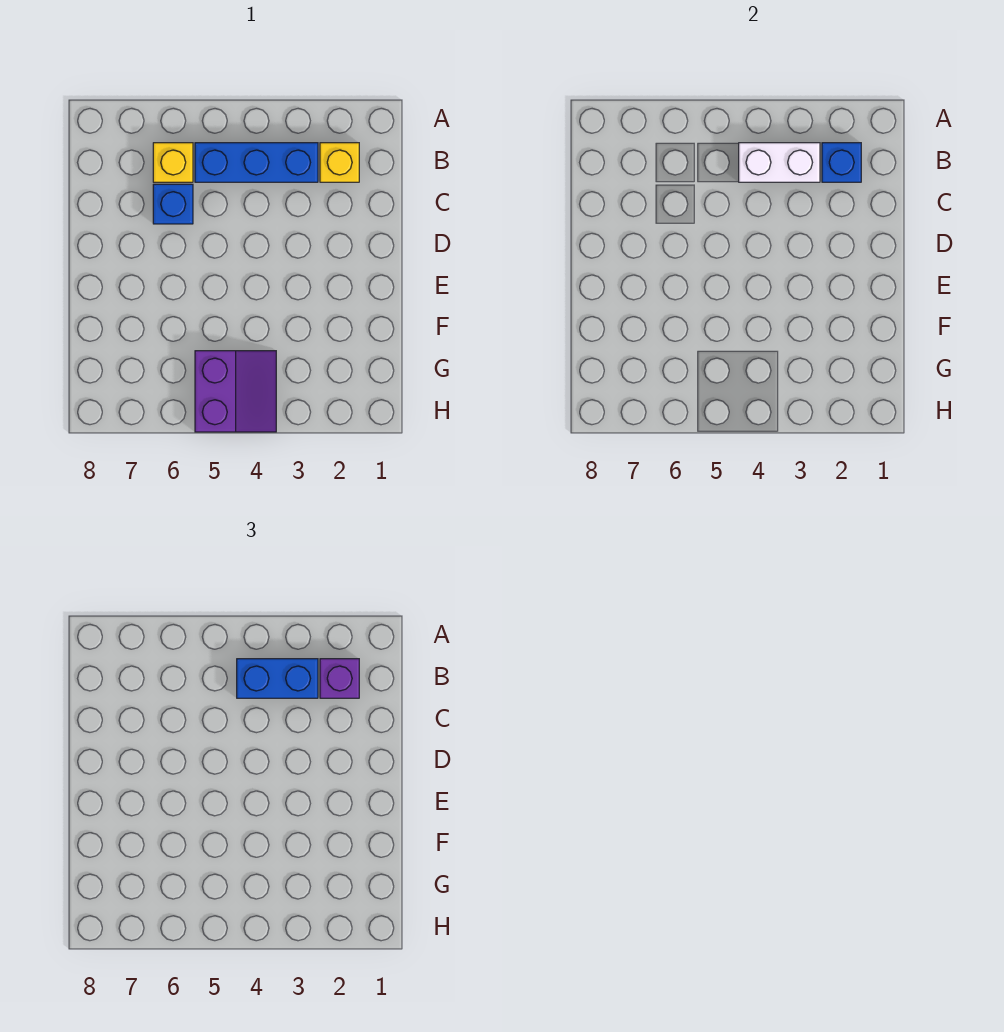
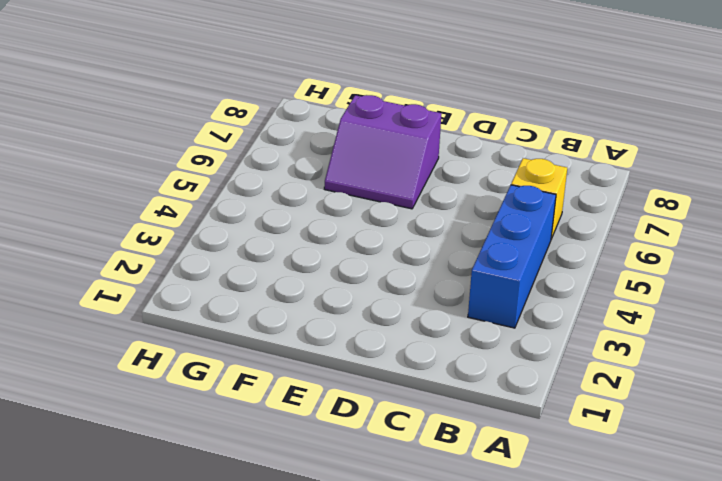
purple 2x2 slope [324,95,441,209] -> purple 2x2 slope moved to [195,351,276,432]
none -> yellow 1x1 brick [320,143,359,182]
none -> blue 1x1 brick [153,184,193,224]

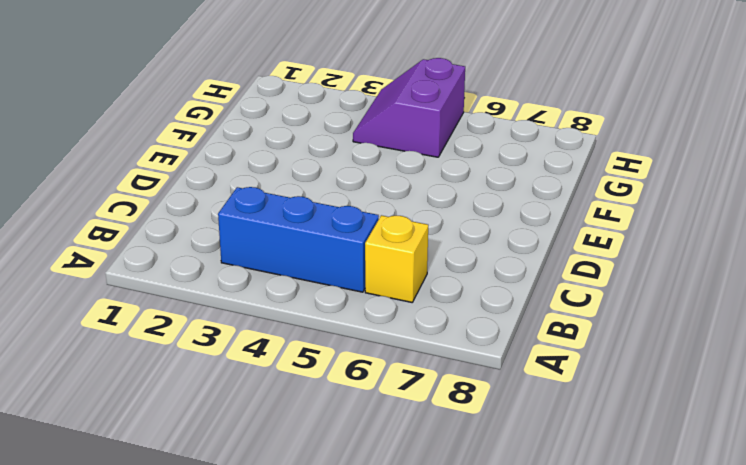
none -> yellow 1x1 brick [320,143,359,182]
none -> blue 1x1 brick [153,184,193,224]

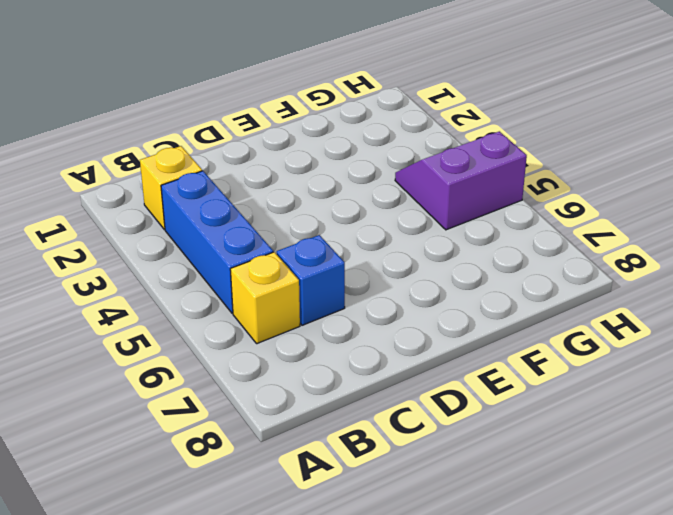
none -> blue 1x1 brick [822,143,861,182]
none -> white 1x2 brick [739,143,820,182]

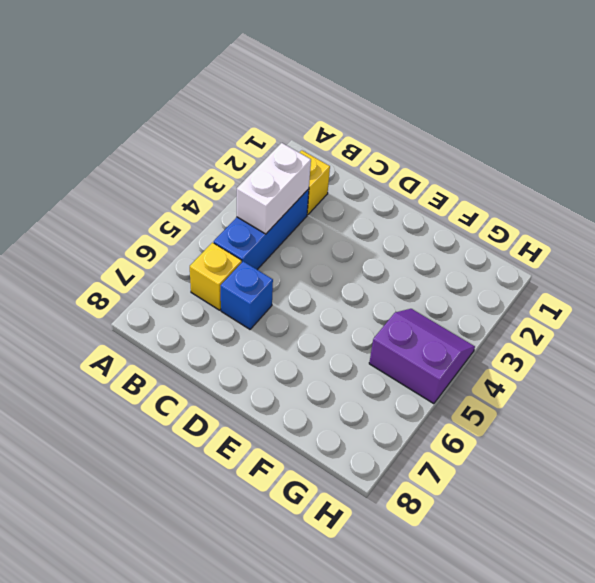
none -> blue 1x1 brick [822,143,861,182]
none -> purple 1x1 brick [320,659,359,698]

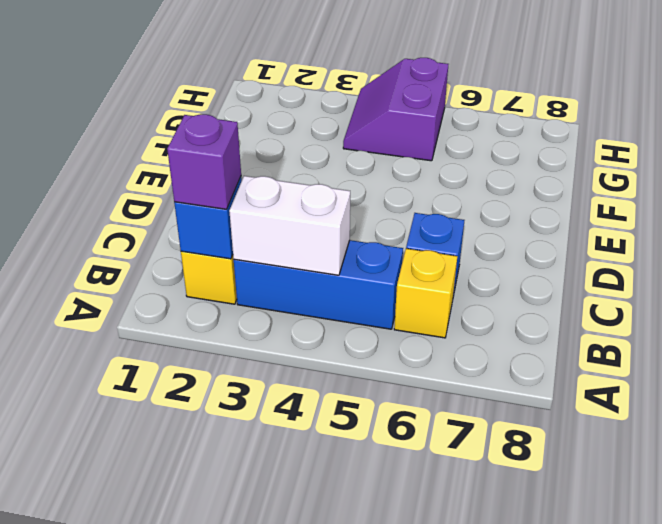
none -> blue 1x2 brick [237,659,318,698]

